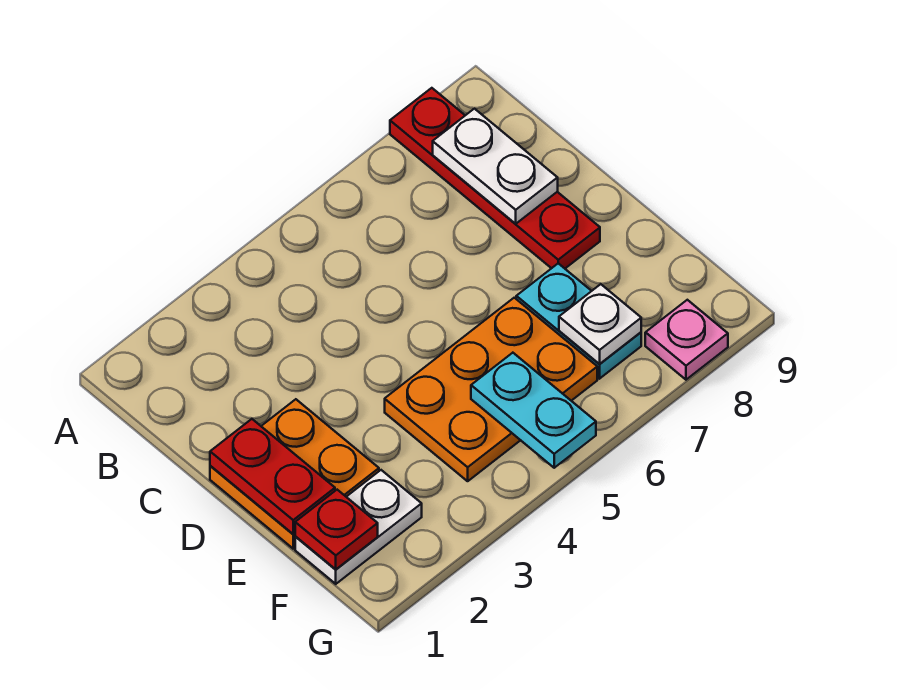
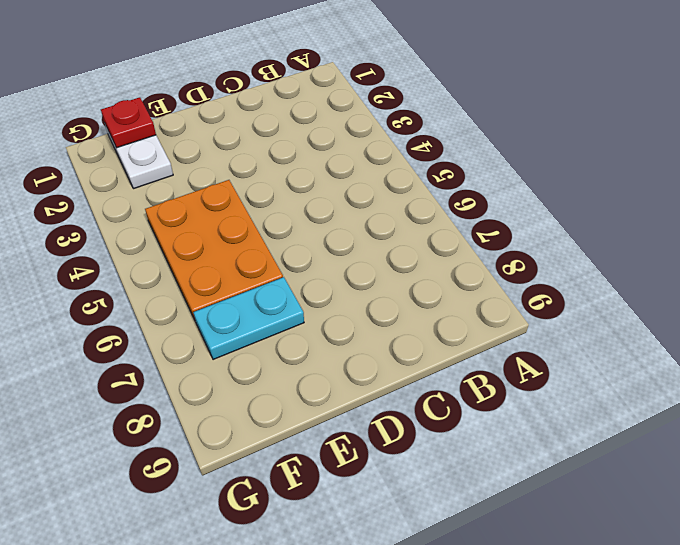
none -> red 1x4 plate [390,88,600,268]
none -> orange 2x2 plate [210,399,379,549]

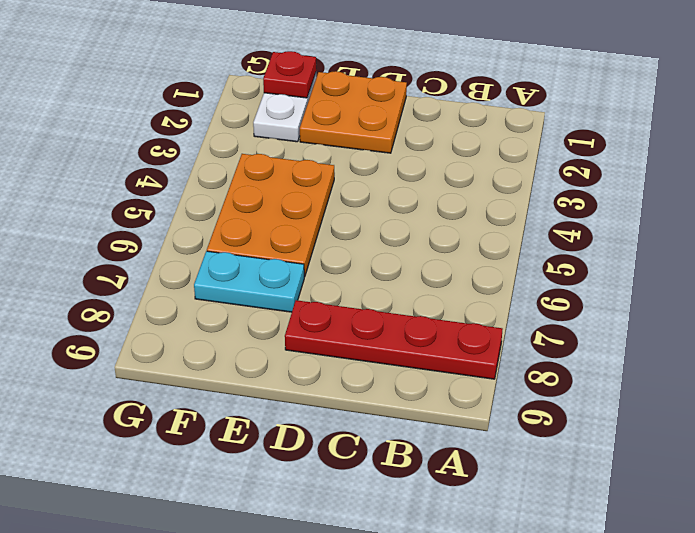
none -> pink 1x1 plate [645,300,728,380]
none -> white 1x2 plate [433,109,558,224]

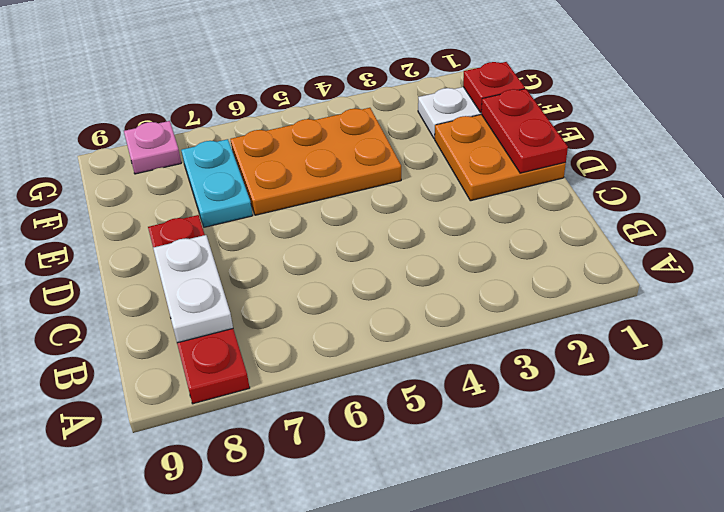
none -> cyan 1x2 plate [471,353,596,468]
none -> white 1x1 plate [559,284,641,364]

